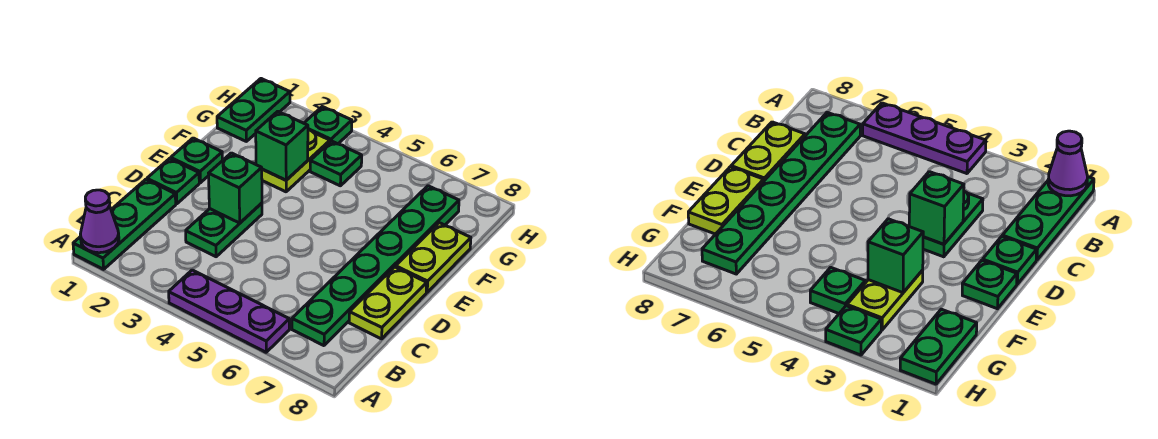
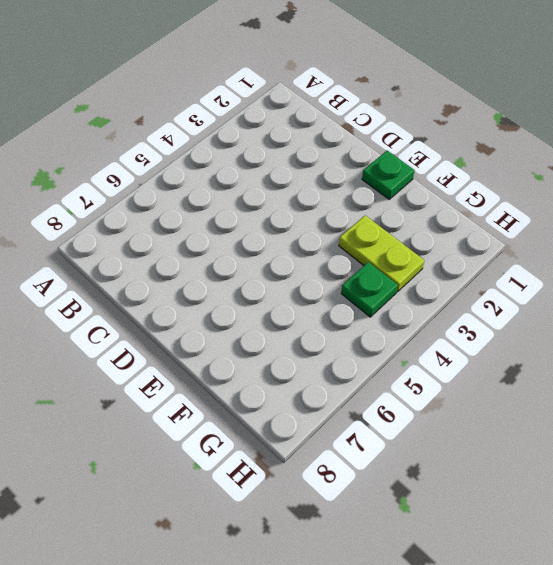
none -> green 1x3 plate [73,179,176,269]
none -> purple 1x3 plate [169,270,289,352]
none -> green 1x6 plate [292,186,459,346]

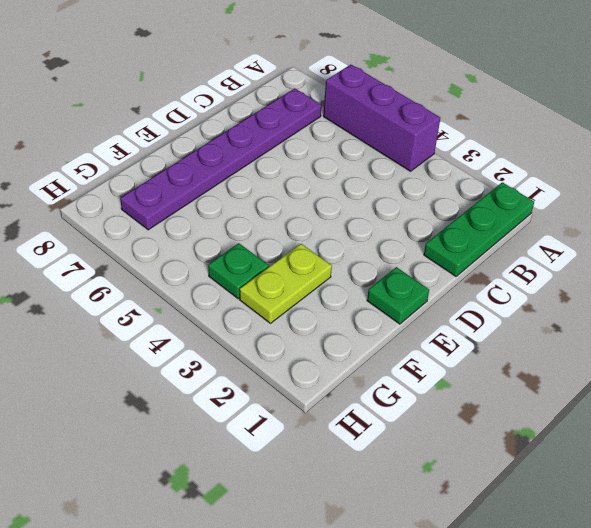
purple 1x3 brick [323,65,440,171] -> purple 1x3 plate [169,270,289,352]
purple 1x6 plate [120,89,322,230] -> green 1x6 plate [292,186,459,346]
none -> green 1x2 plate [186,203,262,257]
none -> lime 1x2 plate [349,267,427,339]
none -> green 1x1 plate [147,159,199,204]

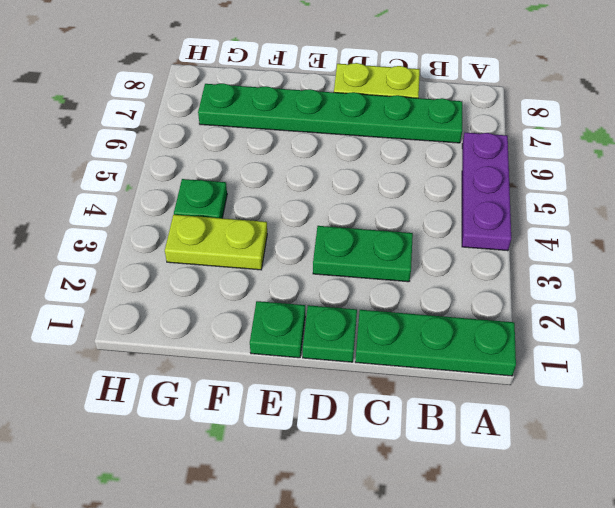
none -> lime 1x2 plate [396,223,471,292]
none -> green 1x2 plate [217,79,290,141]
none -> green 1x1 plate [304,107,352,144]

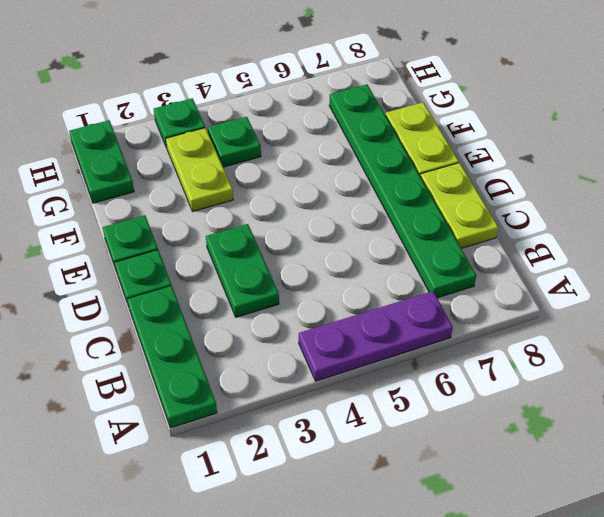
none -> purple 1x1 cone [80,190,119,253]
none -> green 1x1 brick [209,153,262,223]
none -> green 1x1 brick [256,111,308,180]

